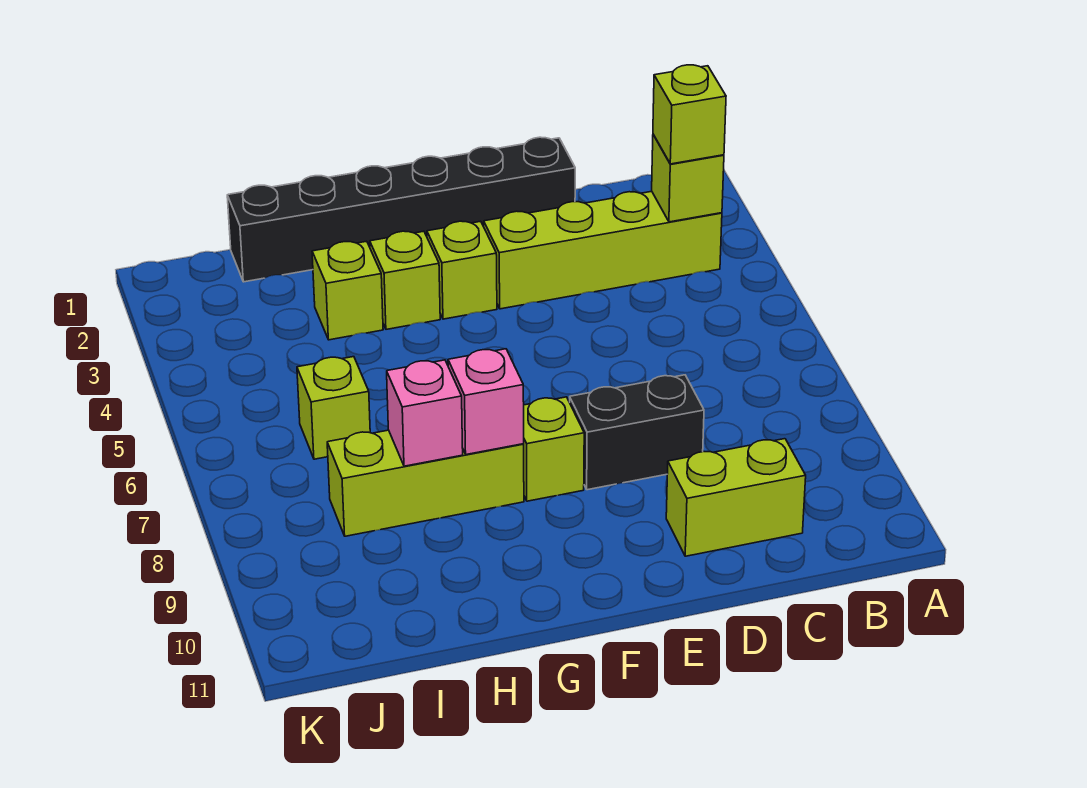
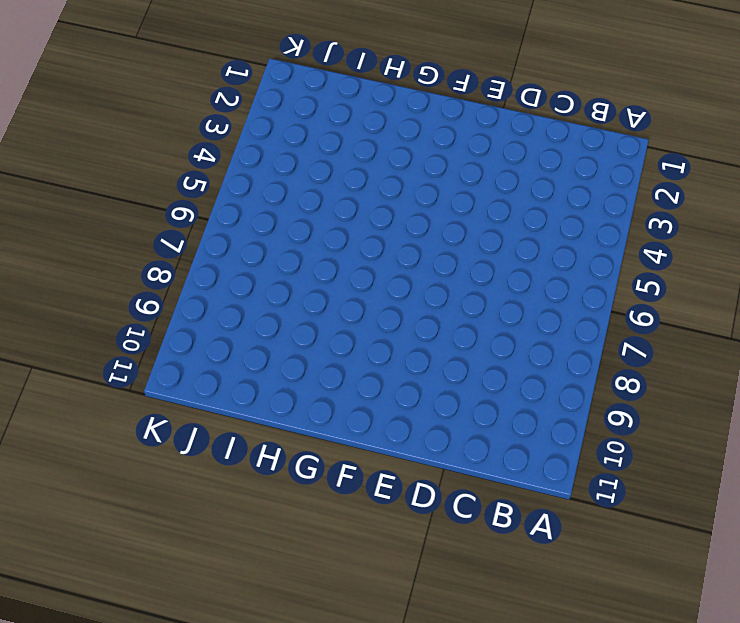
none -> lime 1x4 brick [484,191,722,309]
none -> lime 1x2 brick [666,439,806,556]
none -> black 1x6 brick [227,137,575,282]

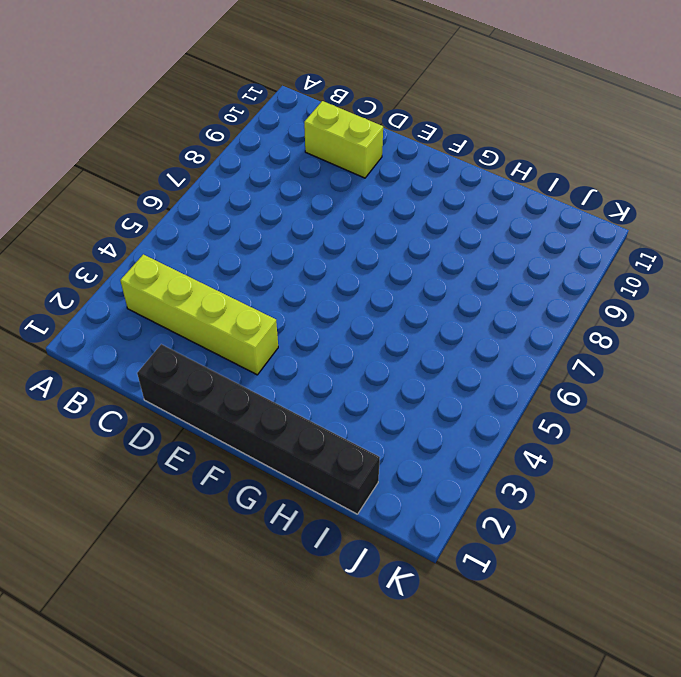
none -> black 1x2 brick [570,375,704,490]
none -> lime 1x1 brick [427,221,497,319]
none -> lime 1x1 brick [524,397,584,501]

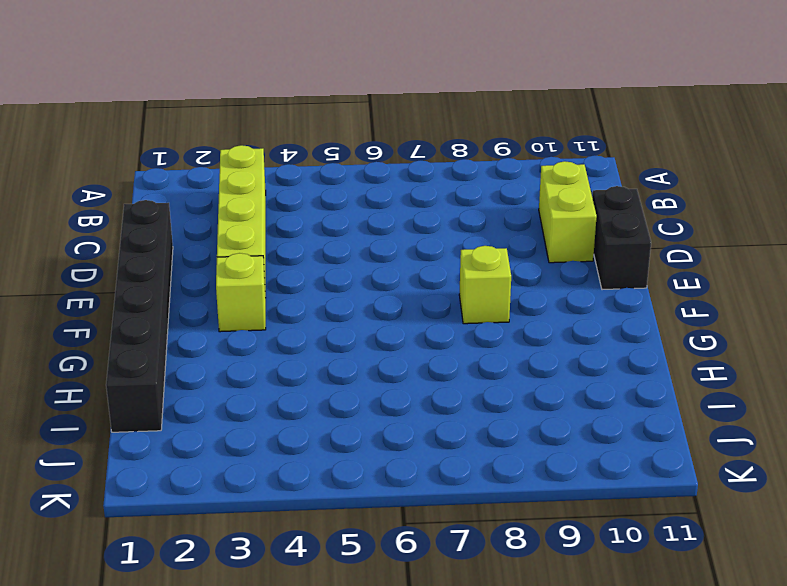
black 1x2 brick [592,186,651,290] -> black 1x2 brick moved to [570,375,704,490]
none -> lime 1x1 brick [370,231,440,329]
none -> lime 1x3 brick [327,430,524,536]
none -> lime 1x1 brick [312,241,383,340]

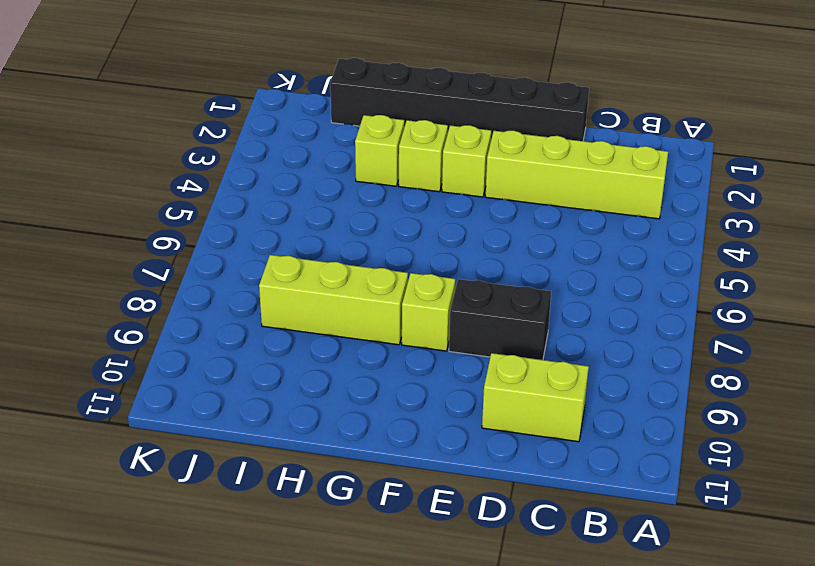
none -> lime 1x1 brick [297,357,370,459]
none -> lime 1x1 brick [652,135,724,222]
none -> pink 1x1 brick [448,349,524,455]

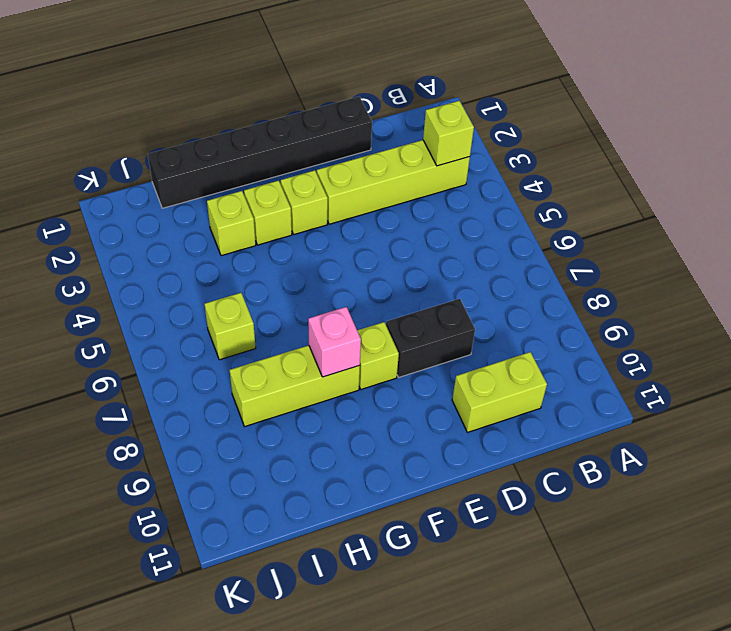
none -> pink 1x1 brick [387,360,463,466]
none -> lime 1x1 brick [653,65,726,164]

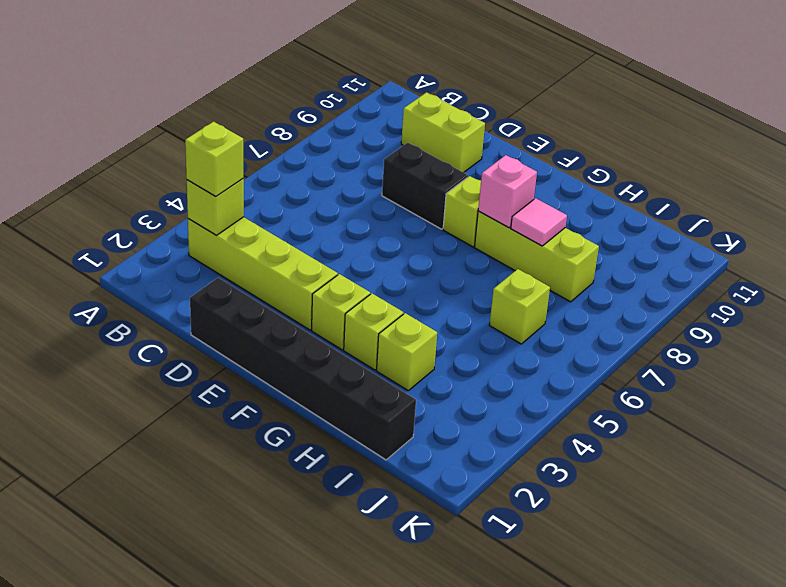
pink 1x1 tile [511,198,567,246] -> pink 1x1 brick [387,360,463,466]

